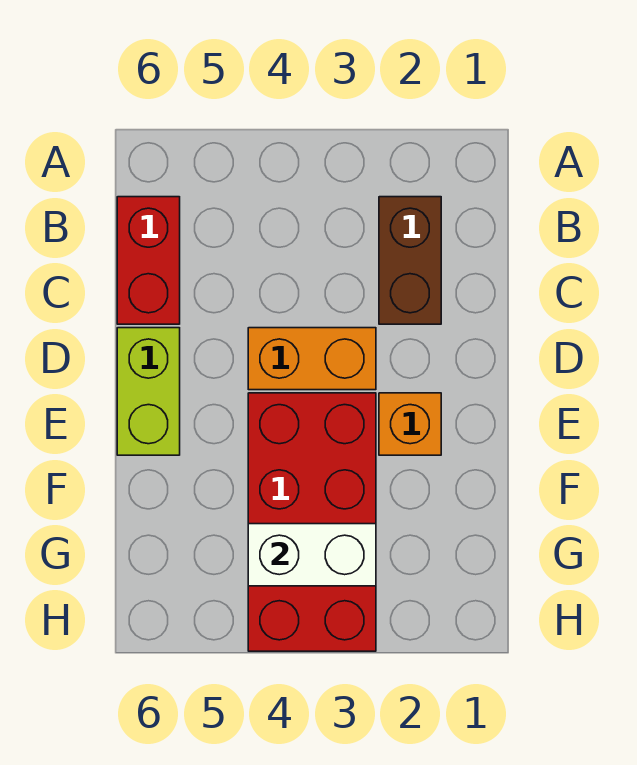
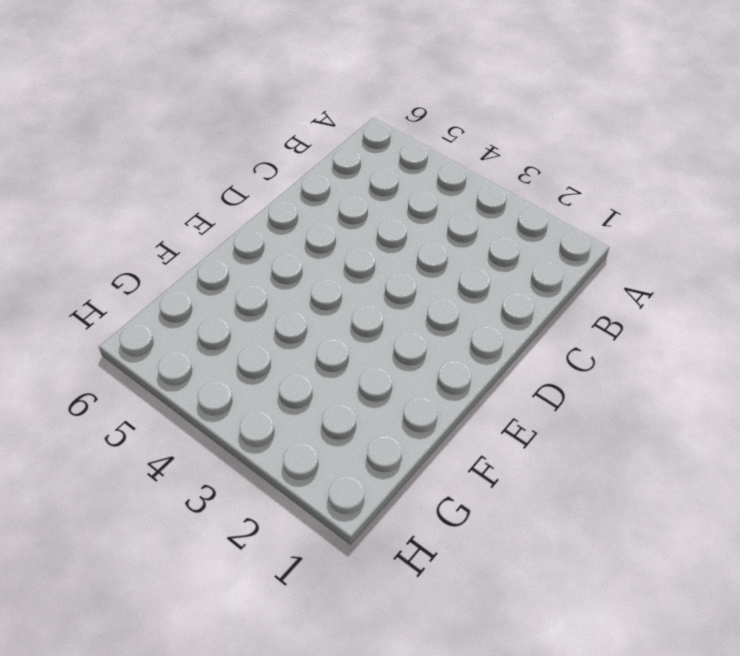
none -> brown 1x2 brick [379,197,441,324]
none -> red 1x2 brick [117,197,180,324]

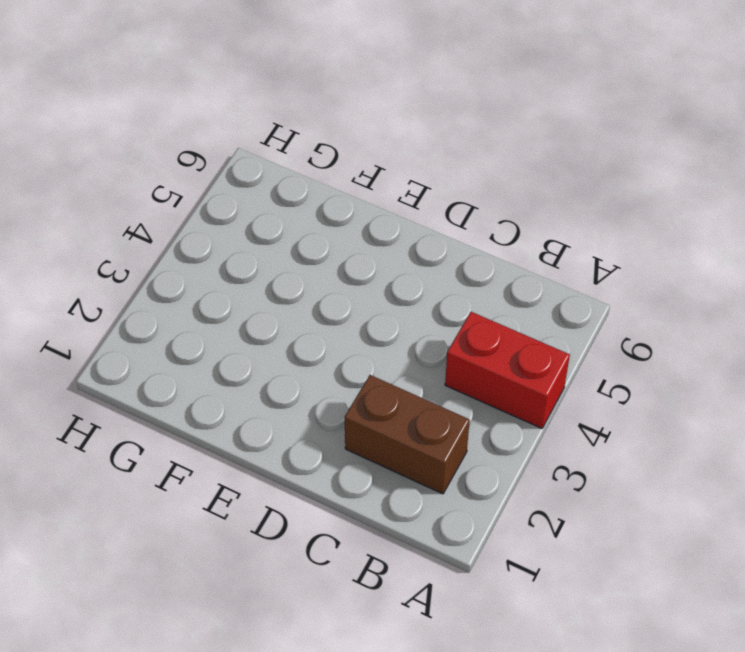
red 1x2 brick [445,312,570,428] -> red 1x2 brick moved to [117,197,180,324]
none -> orange 1x2 brick [248,328,376,390]
none -> lime 1x2 brick [117,328,180,455]

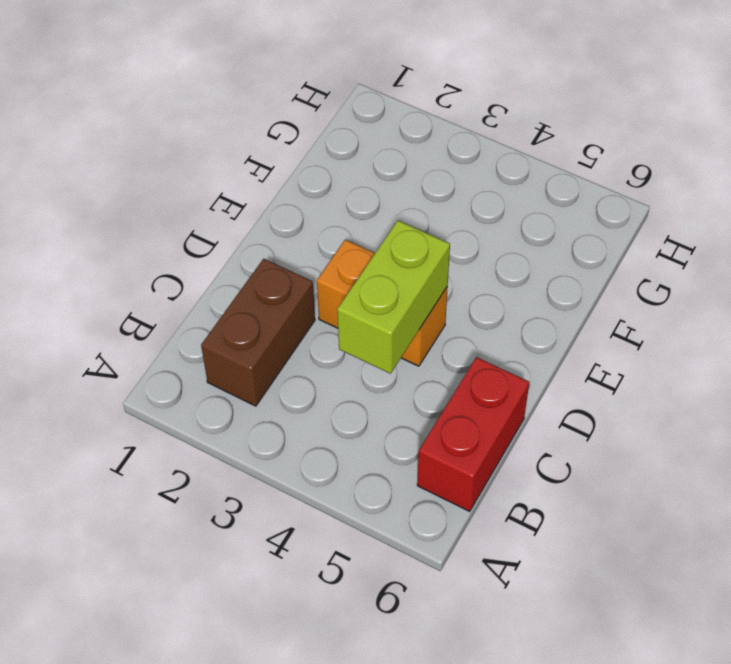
lime 1x2 brick [337,221,450,374] -> lime 1x2 brick moved to [117,328,180,455]
none -> orange 1x1 brick [379,393,441,455]
none -> red 2x4 brick [248,393,376,651]

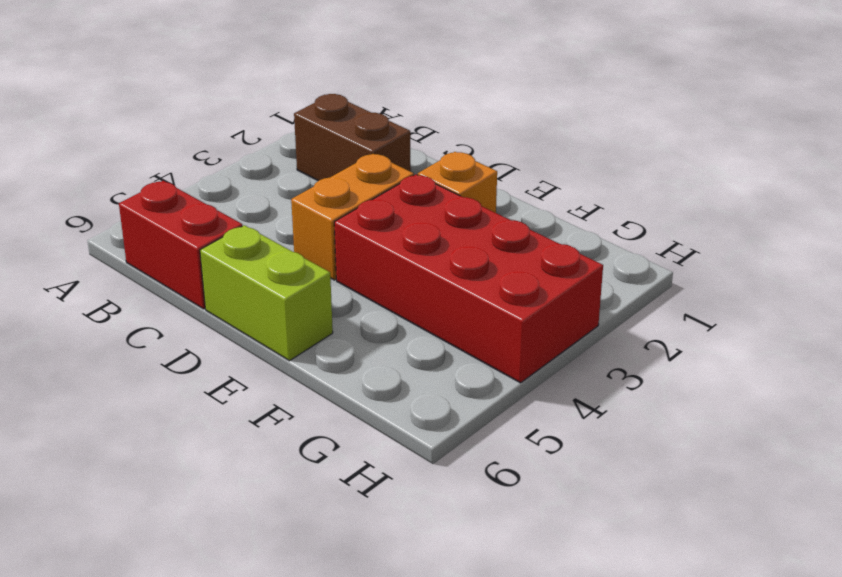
none -> white 1x2 brick [248,524,376,586]

